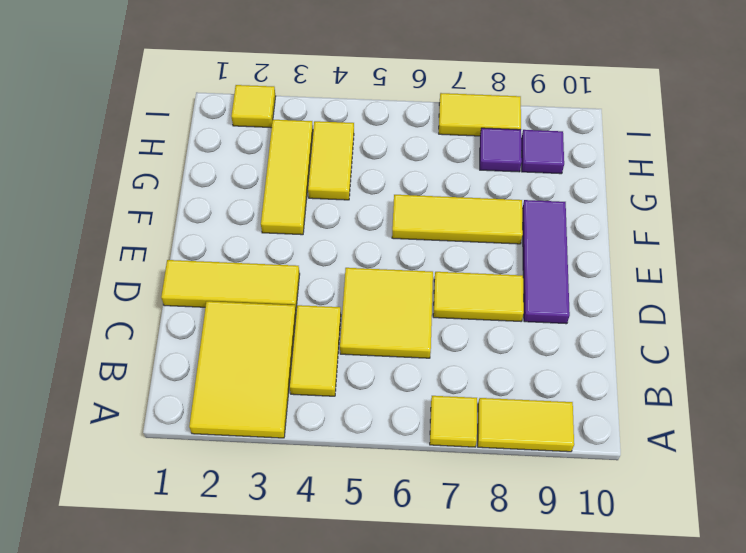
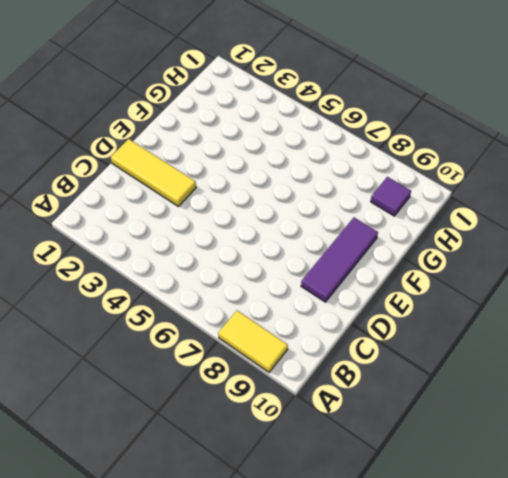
none -> yellow 2x3 tile [189,301,296,438]
none -> yellow 1x1 tile [430,396,477,447]
none -> yellow 1x2 tile [290,305,341,396]

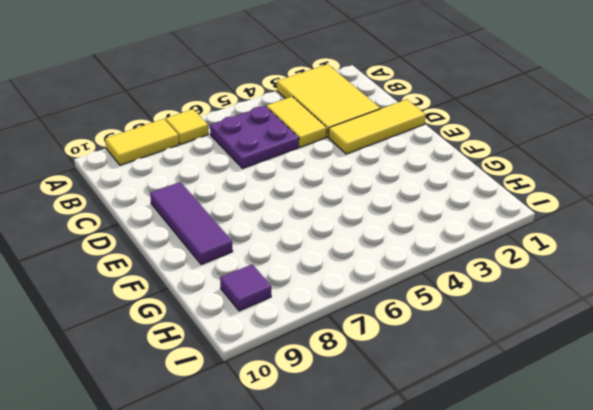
purple 2x2 plate [210,106,299,168] -> yellow 2x2 tile [340,268,433,358]
none -> yellow 1x2 tile [433,272,524,321]
none -> yellow 1x3 tile [261,120,313,235]
none -> yellow 1x3 tile [392,195,523,244]

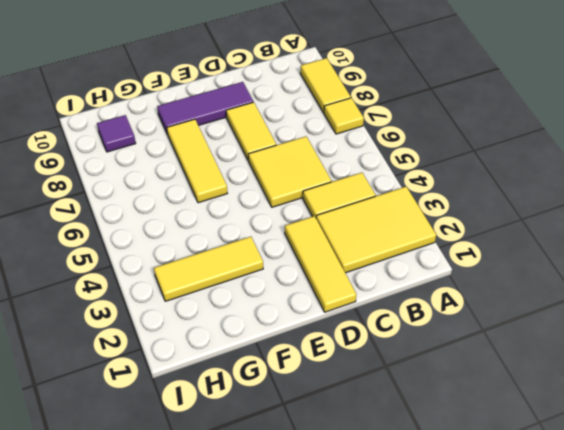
none -> yellow 1x2 tile [308,121,354,200]
none -> purple 1x1 tile [480,128,522,172]
none -> yellow 1x1 tile [231,85,276,128]

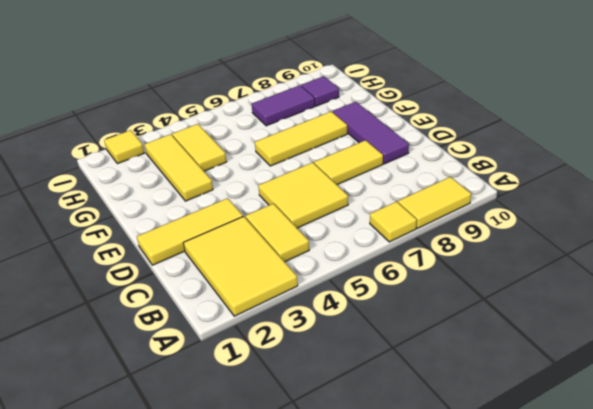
purple 1x2 tile [252,85,315,126] -> purple 1x1 tile [480,128,522,172]
none -> yellow 1x2 tile [439,93,521,136]

